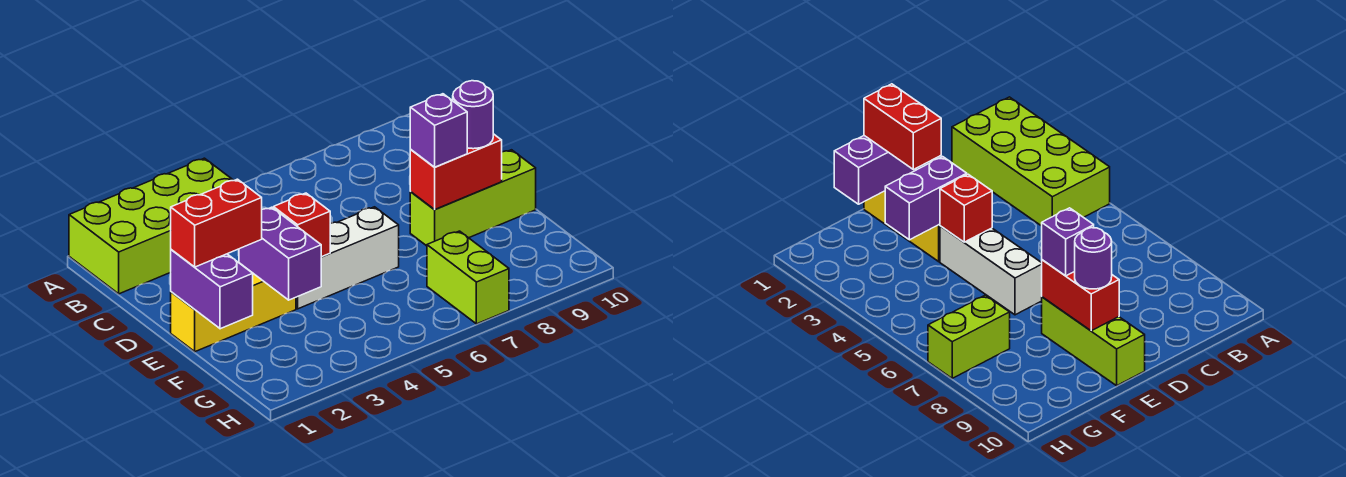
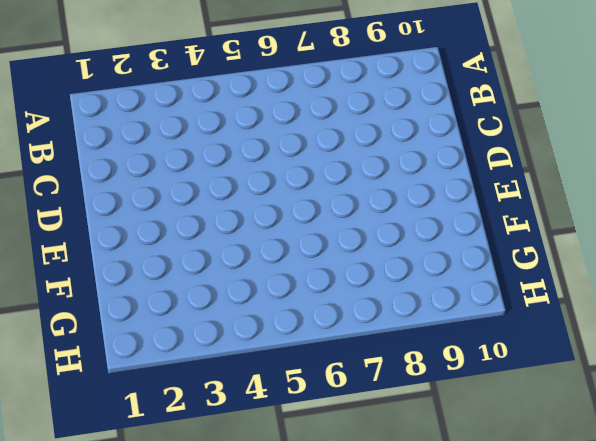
none -> lime 2x4 brick [69,158,234,294]
none -> yellow 1x3 brick [171,268,296,352]
none -> white 1x3 brick [296,207,399,309]

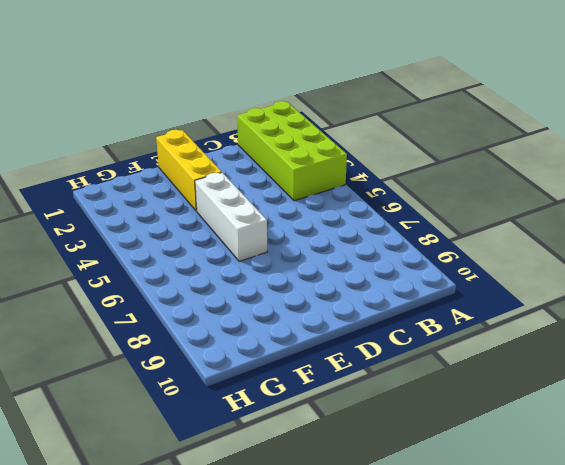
none -> lime 1x3 brick [410,150,536,246]
none -> lime 1x2 brick [427,231,509,324]
none -> purple 1x2 brick [171,250,253,329]

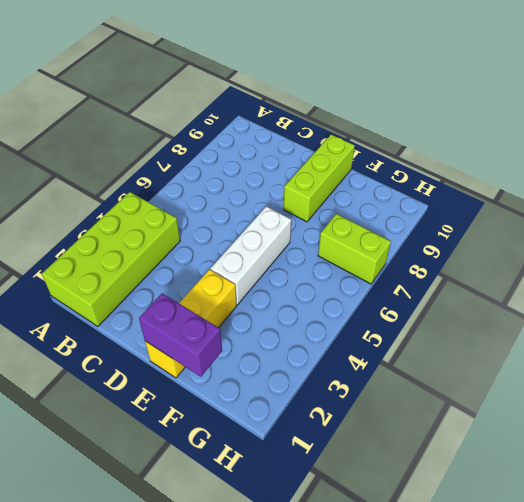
none -> purple 1x2 brick [239,207,321,300]
none -> red 1x1 brick [273,193,330,257]
none -> red 1x2 brick [410,134,502,210]

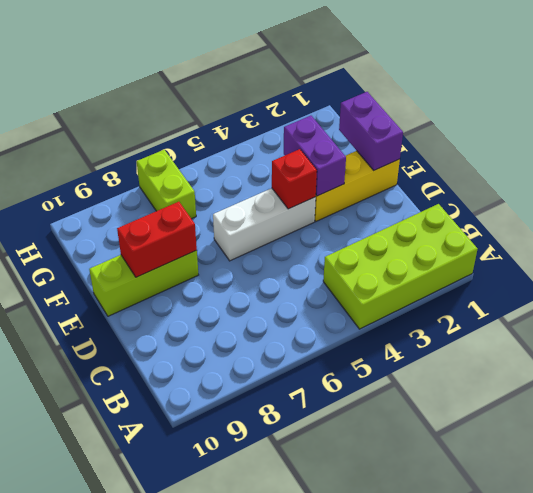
none -> red 1x2 brick [171,179,262,267]
none -> purple 1x1 brick [410,94,467,167]
none -> purple 1x1 round brick [453,81,493,149]

